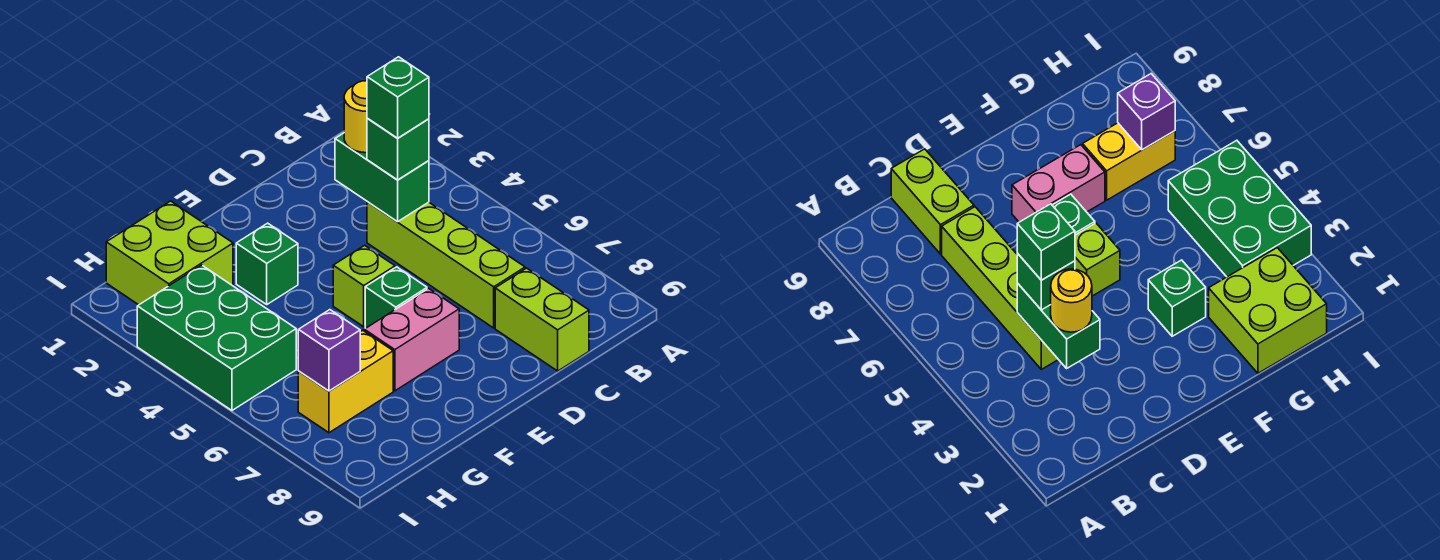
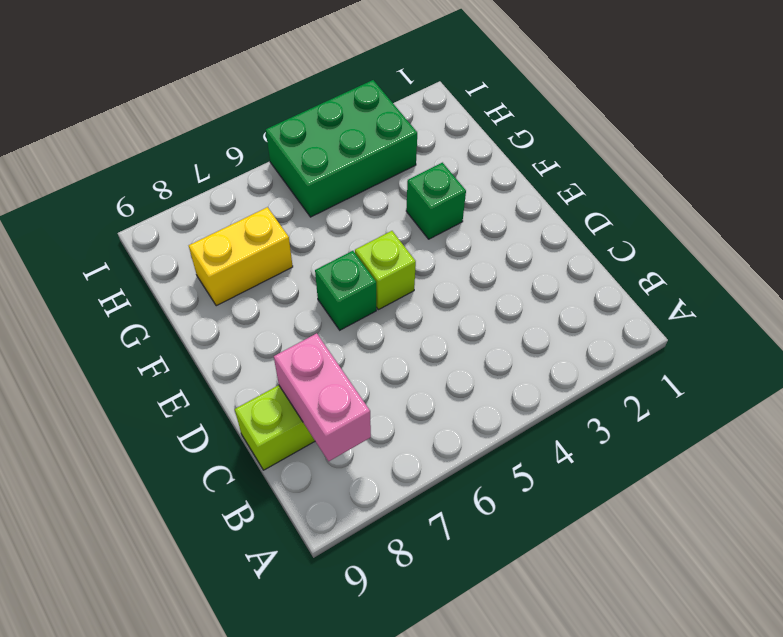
pink 1x2 brick [274,333,371,461] -> pink 1x2 brick moved to [364,288,459,391]
yellow 1x2 brick [189,207,293,306] -> yellow 1x2 brick turned to [298,330,393,433]
none -> lime 1x4 brick [367,202,525,328]
none -> lime 2x2 brick [106,201,233,305]
none -> green 1x2 brick [335,133,429,222]

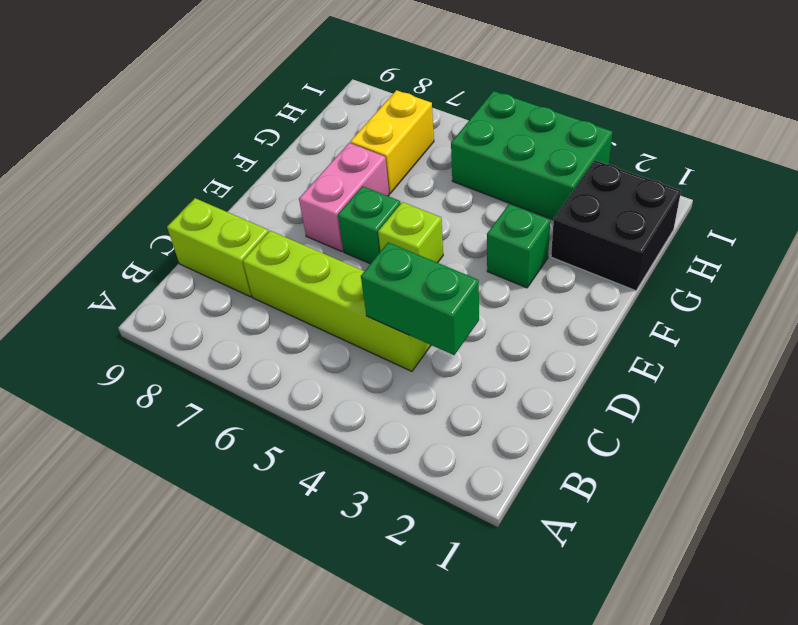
black 2x2 brick [551,160,681,291] -> lime 2x2 brick [106,201,233,305]
none -> purple 1x1 brick [298,310,360,391]
none -> yellow 1x1 round brick [344,81,367,153]
none -> green 1x1 brick [367,118,429,180]

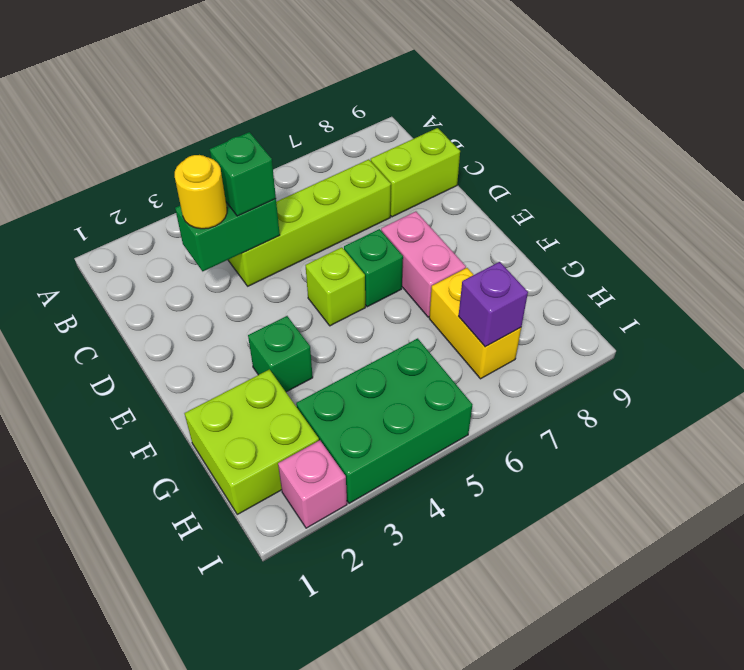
pink 1x1 brick [278,440,347,528] -> none
none -> green 1x1 brick [367,57,429,138]

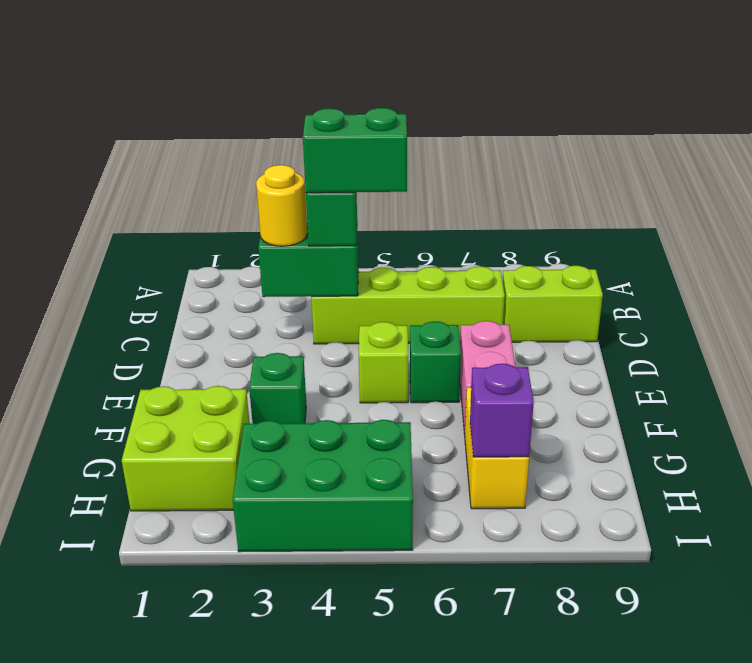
green 1x2 brick [303,108,407,193] -> green 1x1 brick [367,57,429,138]

